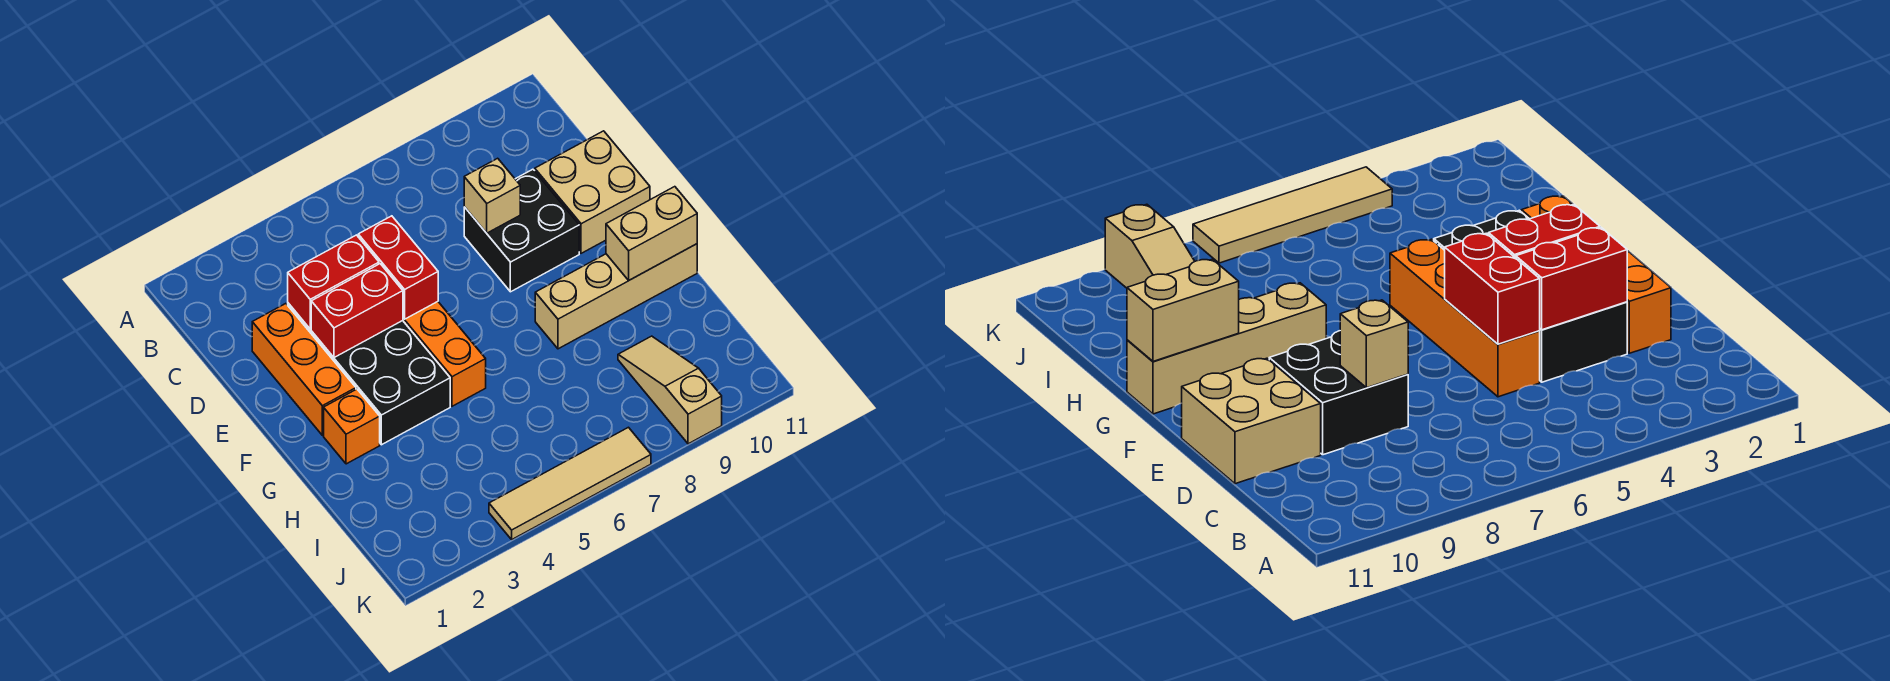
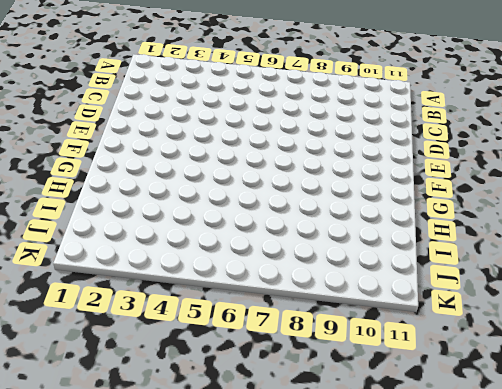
none -> orange 1x3 brick [252,304,356,435]
none -> black 2x4 brick [288,303,450,445]
none -> orange 1x4 brick [403,302,486,406]

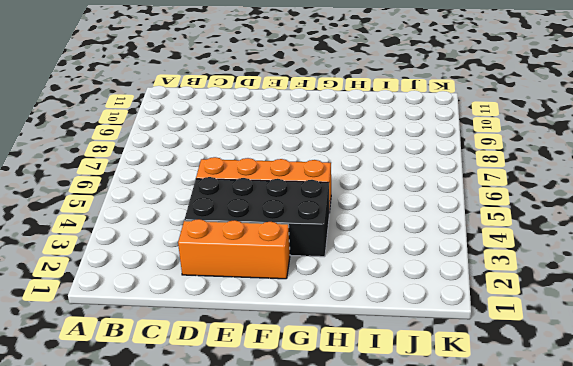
none -> black 2x2 brick [464,169,579,292]
none -> tan 2x2 brick [535,131,650,253]
none -> orange 1x1 brick [324,389,380,464]

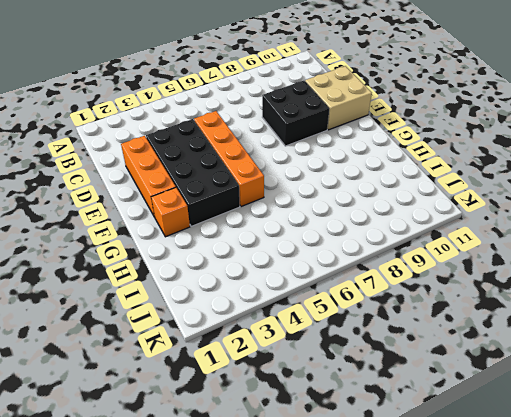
none -> tan 1x4 brick [535,244,697,349]
none -> tan 1x3 slope [618,336,722,444]
none -> tan 1x4 tile [489,427,651,539]

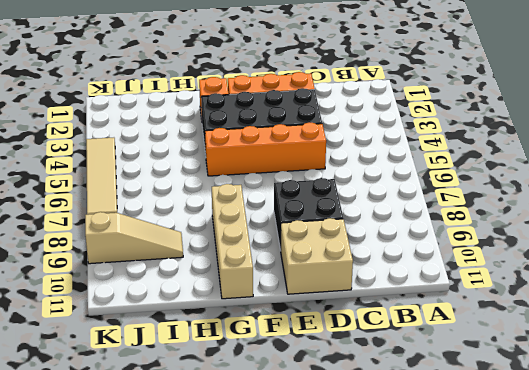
none -> red 1x2 brick [288,235,379,329]
none -> red 1x2 brick [358,216,438,319]
none -> tan 1x1 brick [464,158,520,233]

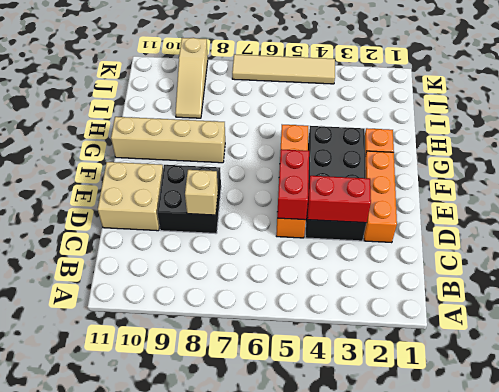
none -> red 1x2 brick [311,264,403,358]
none -> tan 1x2 brick [606,187,697,281]

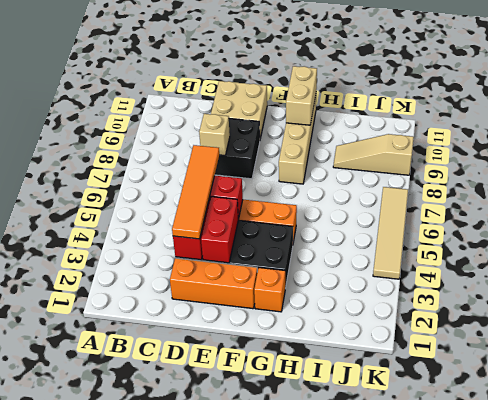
orange 1x4 tile [172,145,219,239] -> none

